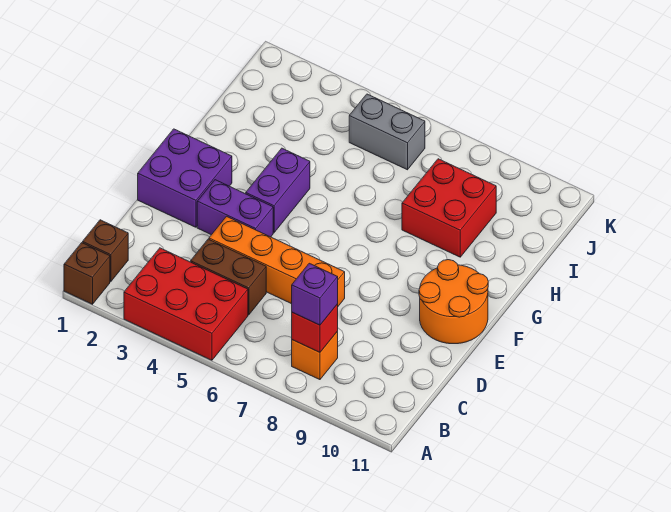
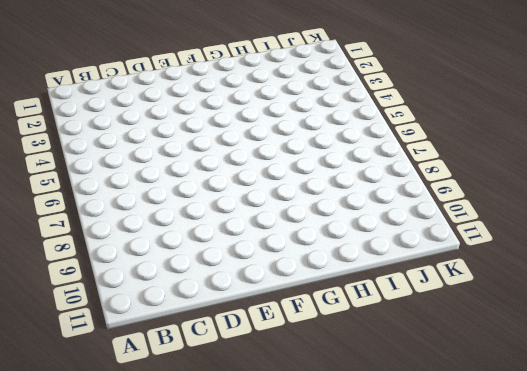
none -> brown 1x1 brick [64,243,110,304]
none -> red 2x3 brick [124,248,248,360]
none -> brown 1x1 brick [83,220,128,282]

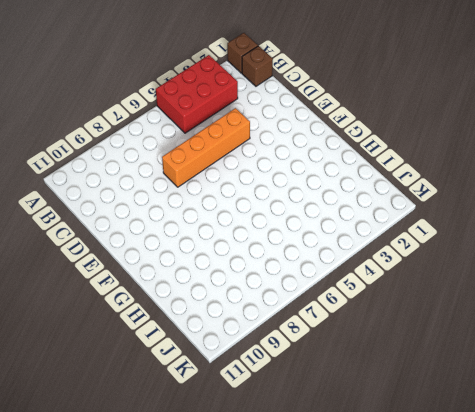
none -> orange 1x1 brick [292,331,338,380]
none -> brown 1x2 brick [191,239,266,315]
none -> purple 2x2 brick [138,129,232,227]

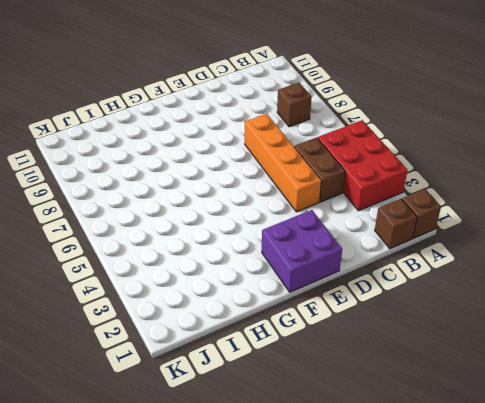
brown 1x1 brick [277,83,312,127] -> orange 1x1 brick [292,331,338,380]
none -> purple 1x2 brick [197,180,273,237]
none -> orange 2x2 round brick [419,260,488,344]
none -> purple 1x2 brick [246,148,310,233]

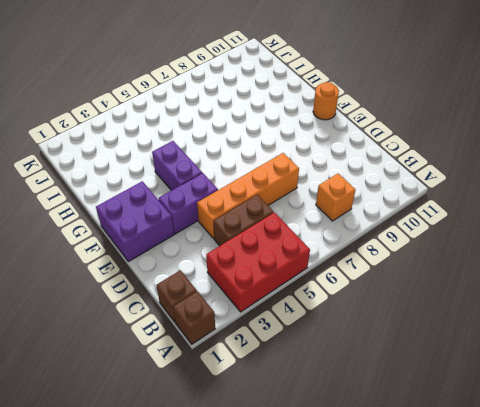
orange 1x1 round brick [313,82,339,120] -> orange 2x2 round brick [419,260,488,344]
none -> red 2x2 brick [402,159,496,257]
none -> grey 1x2 brick [349,94,425,170]
none -> red 1x1 brick [292,304,338,352]

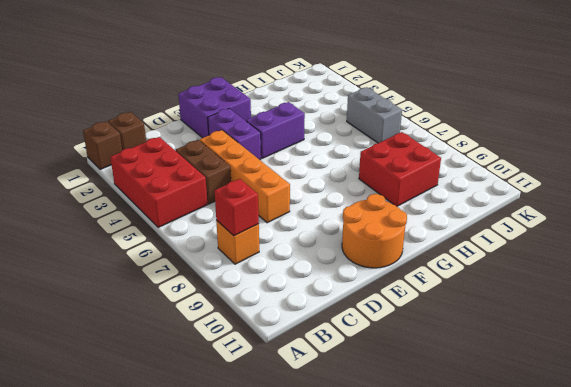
none -> purple 1x1 brick [292,263,338,325]

